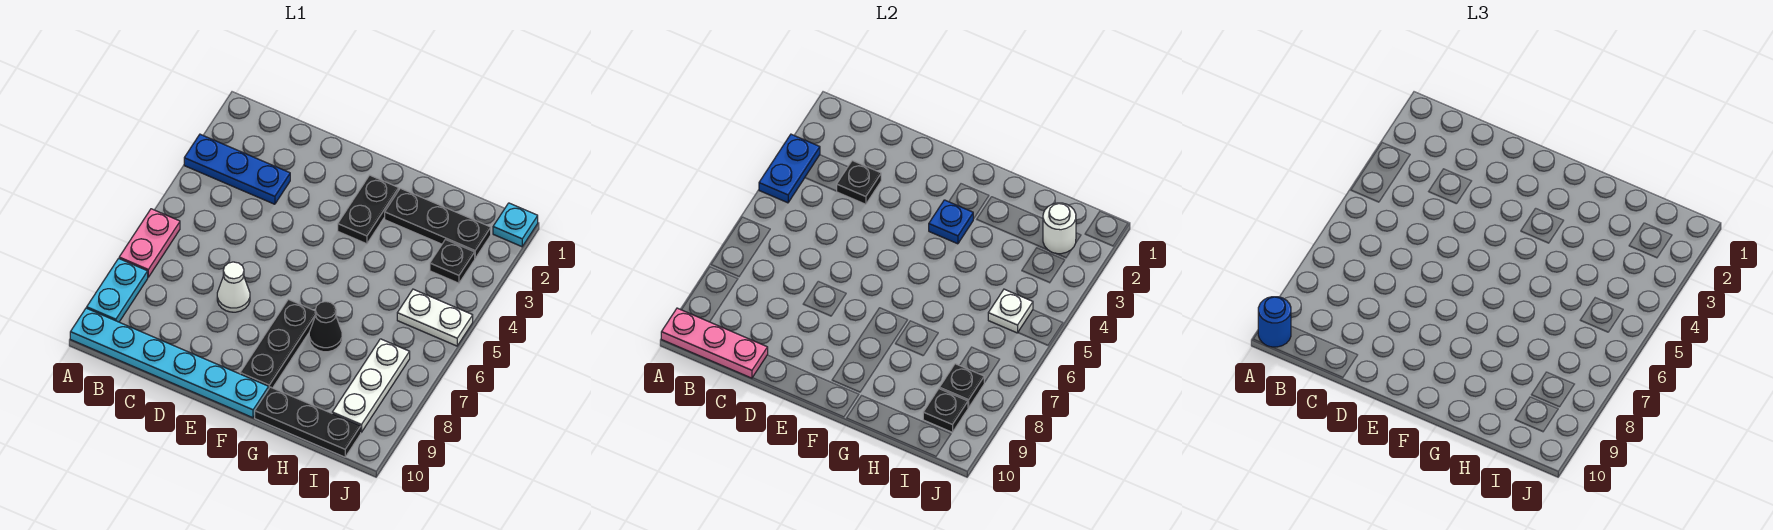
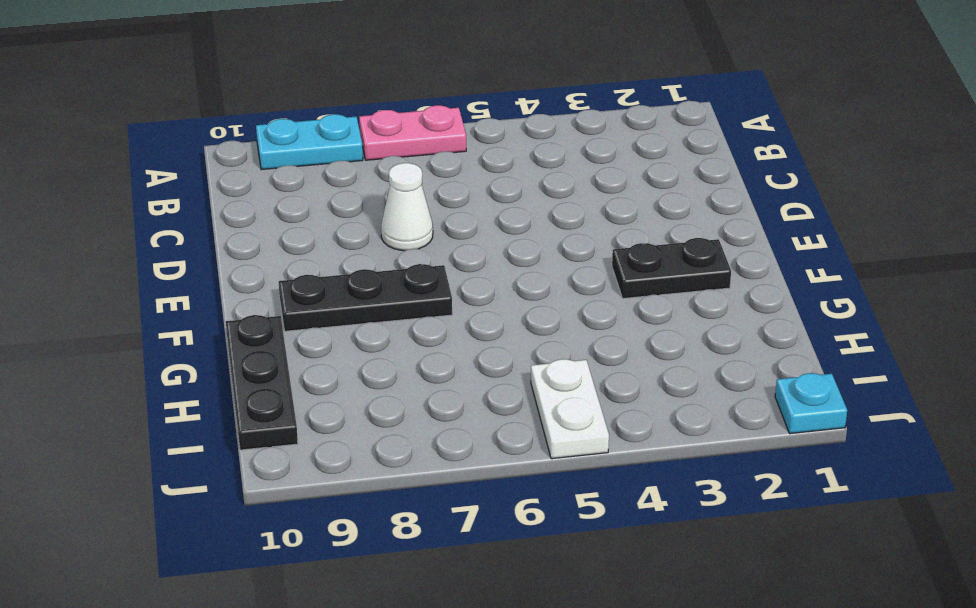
none -> blue 1x3 plate [184,134,290,204]
none -> cyan 1x6 plate [70,308,269,418]
none -> black 1x3 plate [385,188,491,258]

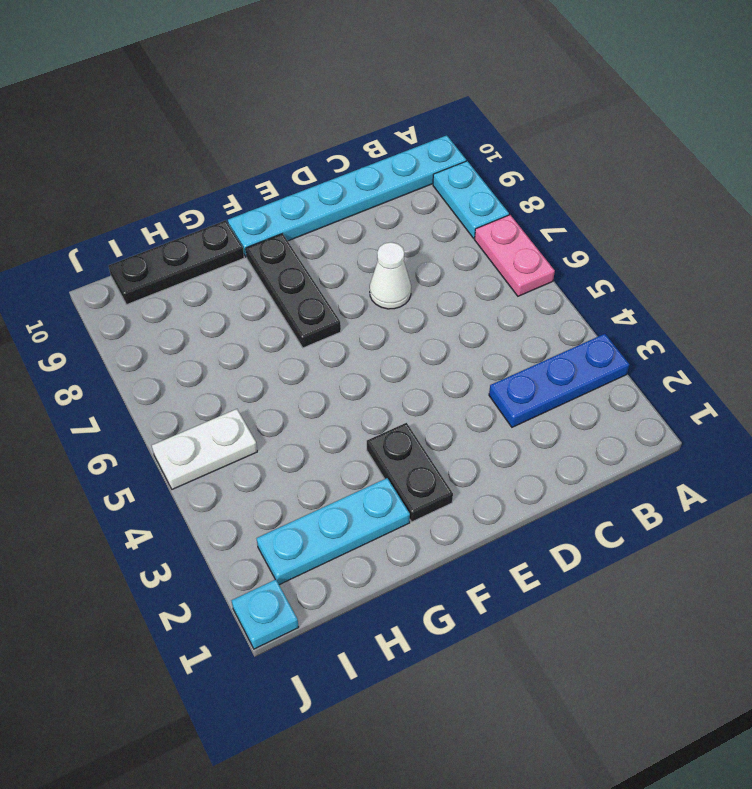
cyan 1x3 plate [257,478,410,585] -> black 1x3 plate [385,188,491,258]
none -> black 1x1 cone [309,302,342,352]
none -> black 1x1 plate [430,240,475,283]
none -> white 1x3 plate [332,339,410,432]

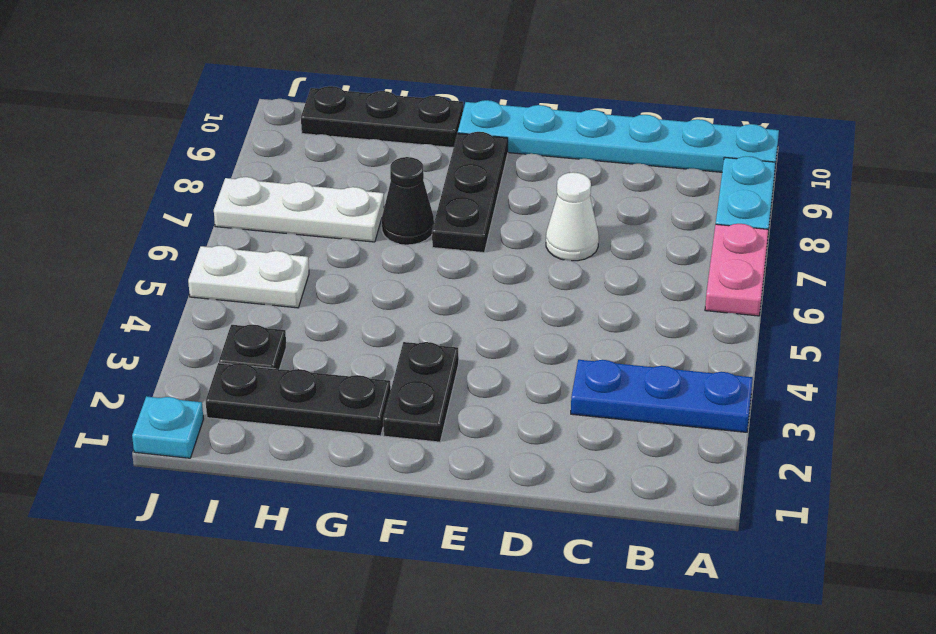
white 1x3 plate [214,177,384,242] -> white 1x3 plate turned to [332,339,410,432]
none -> blue 1x2 plate [759,134,820,203]
none -> pink 1x3 plate [661,308,768,378]
none -> black 1x1 plate [837,161,881,204]

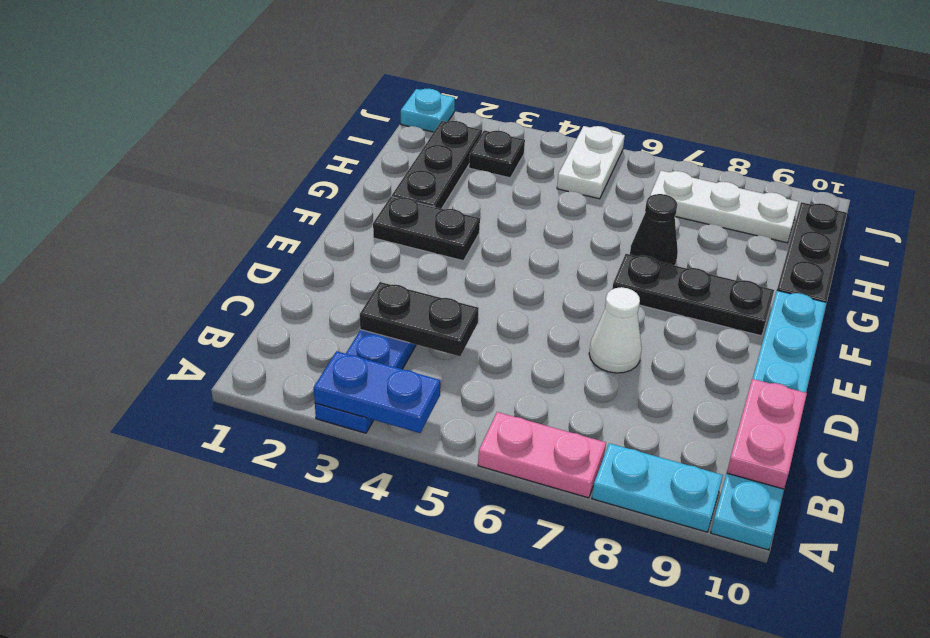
pink 1x2 plate [727,379,807,489] -> pink 1x3 plate [661,308,768,378]
black 1x2 plate [360,282,479,356] -> black 1x1 plate [837,161,881,204]
none -> blue 1x1 plate [929,200,973,244]
none -> white 1x1 round brick [1043,203,1076,254]
none -> white 1x1 plate [988,289,1033,333]

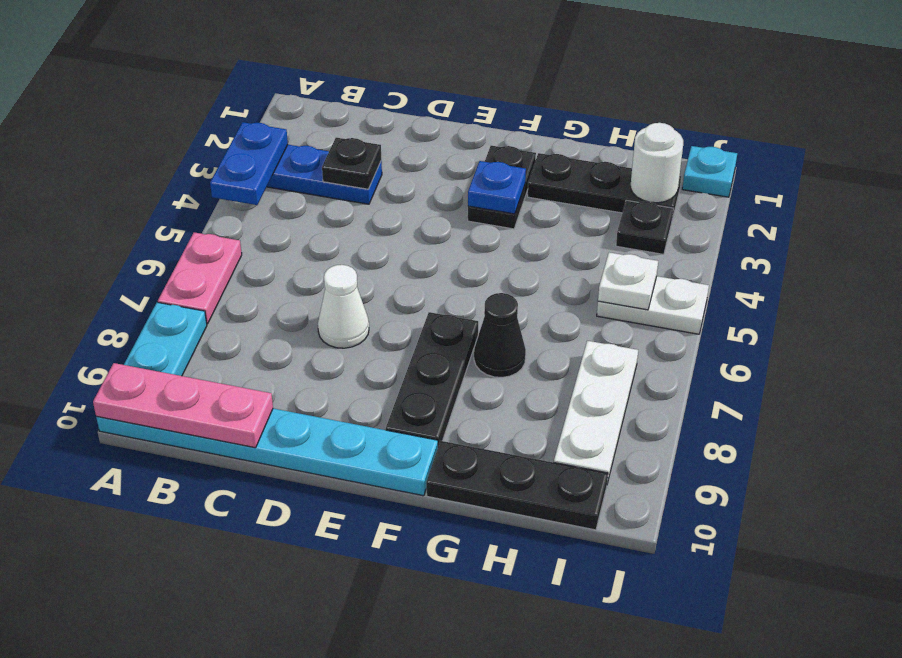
none -> black 1x1 plate [940,364,984,408]
none -> black 1x1 plate [923,389,968,432]
none -> blue 1x1 round brick [1258,297,1291,347]

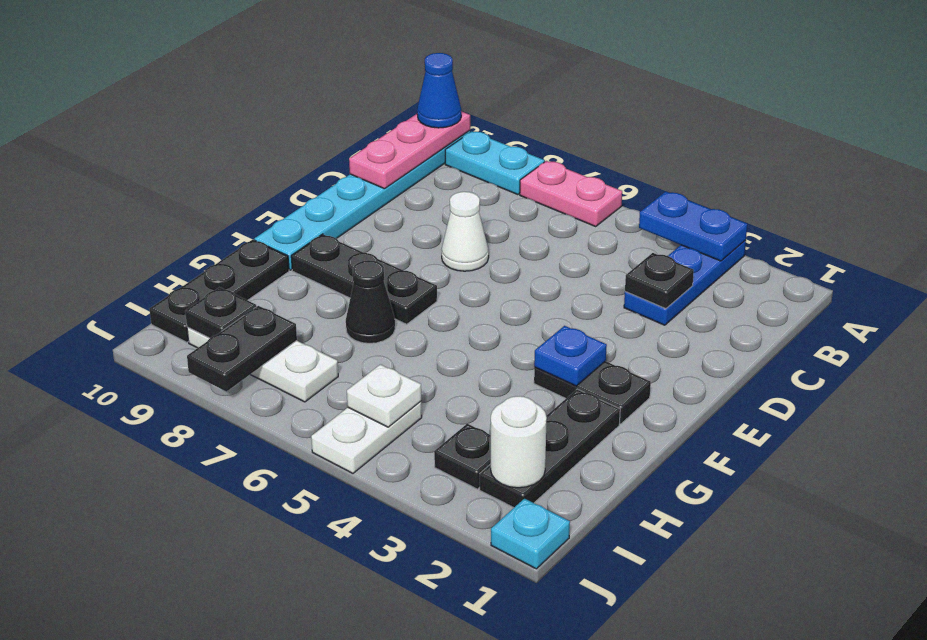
blue 1x1 cone [417,53,461,128] -> blue 1x1 round brick [1258,297,1291,347]
black 1x2 plate [187,306,297,391] -> black 1x1 plate [940,364,984,408]

